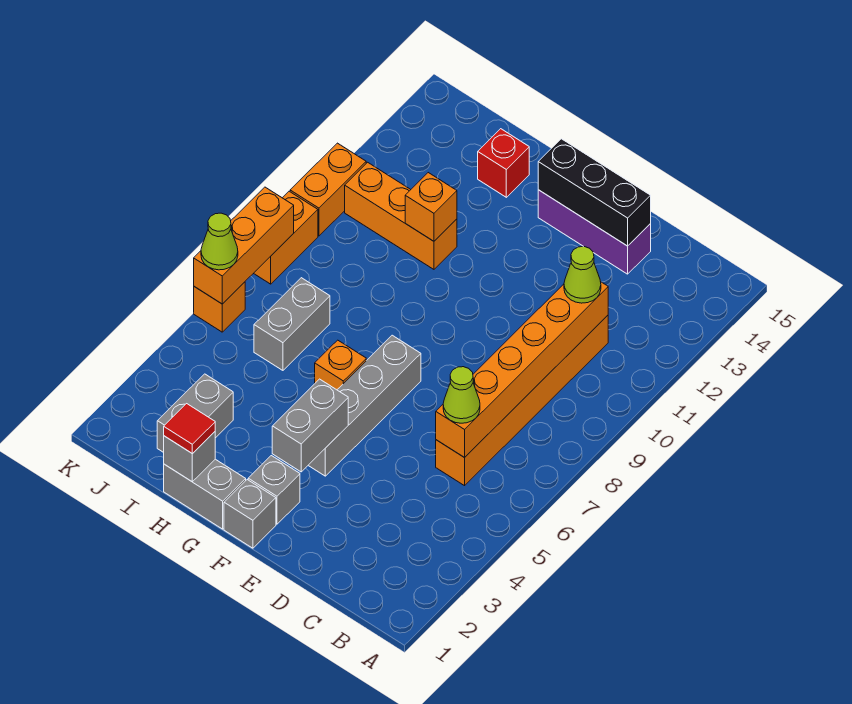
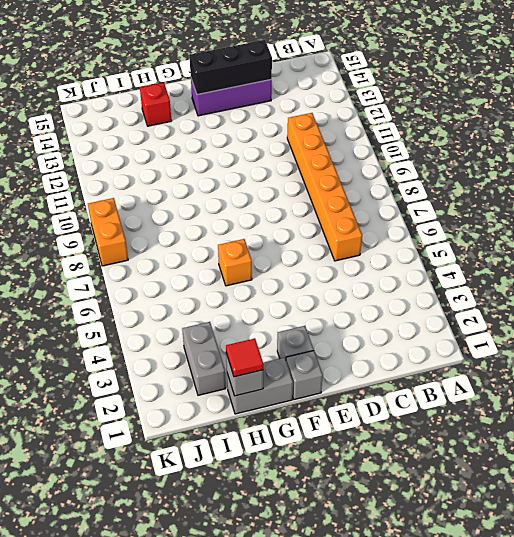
none -> grey 1x4 brick [308,335,421,476]
none -> orange 1x3 brick [345,162,457,269]
none -> grey 1x2 brick [254,278,330,370]

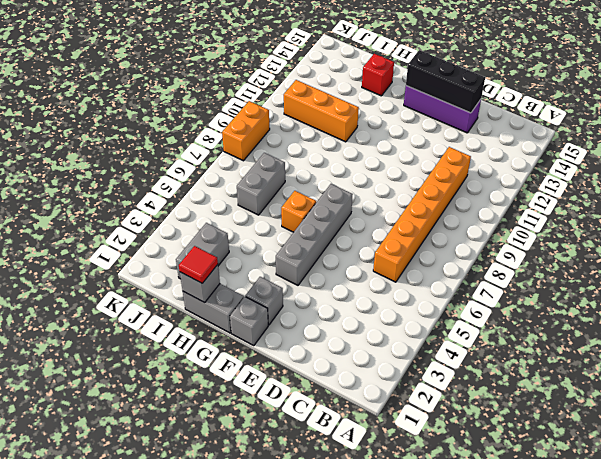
none -> orange 1x1 brick [194,282,245,332]
none -> orange 1x2 brick [290,143,366,236]
none -> orange 1x6 brick [436,282,608,458]

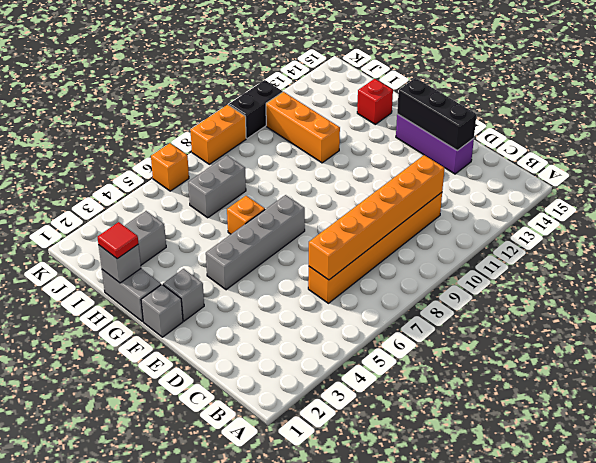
black 1x2 brick [229,80,283,139] -> orange 1x2 brick [290,143,366,236]
none -> grey 1x2 brick [272,379,348,472]
none -> orange 1x1 brick [405,173,457,241]
none -> orange 1x3 brick [194,187,294,304]

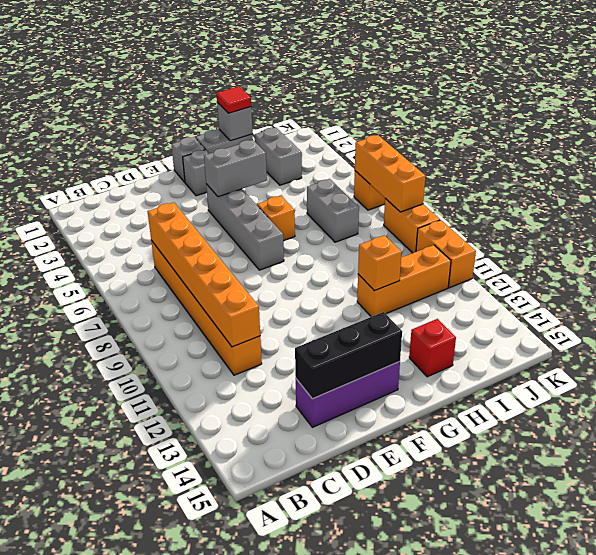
grey 1x2 brick [204,140,267,197] -> grey 1x2 brick turned to [272,379,348,472]
none -> lime 1x1 cone [443,367,480,423]
none -> lime 1x1 cone [564,247,601,303]
none -> lime 1x1 cone [201,213,238,270]

